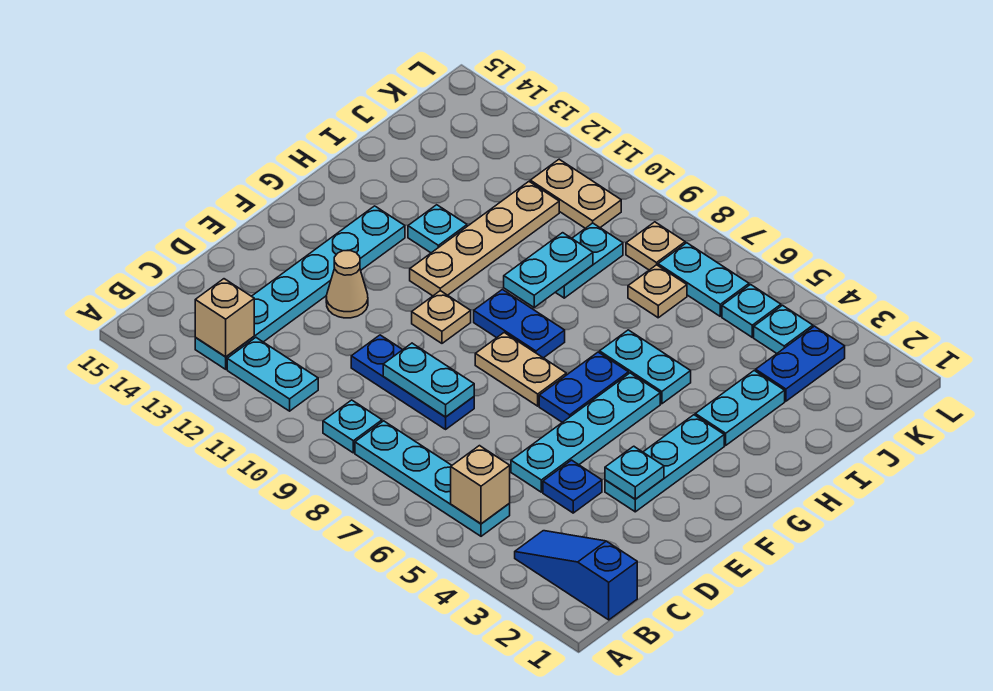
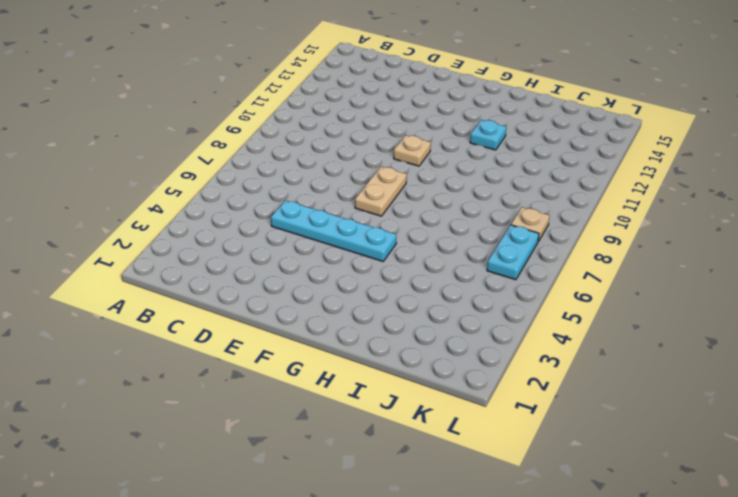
none -> blue 1x3 slope [515,531,637,620]
none -> cyan 1x4 plate [355,421,510,536]
none -> cyan 1x1 plate [323,400,382,453]
none -> cyan 1x2 plate [227,338,318,411]

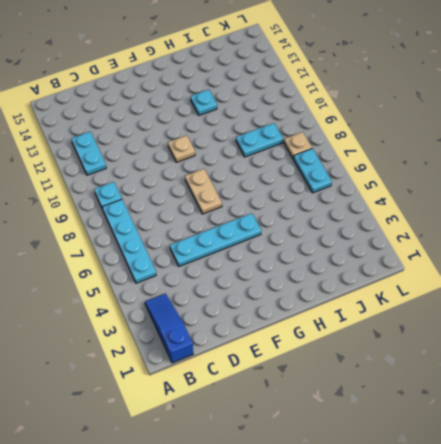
none -> cyan 1x6 plate [195,206,405,369]
none -> blue 1x1 plate [543,460,602,513]
none -> blue 1x3 plate [351,335,474,429]
none -> cyan 1x3 plate [605,415,724,512]

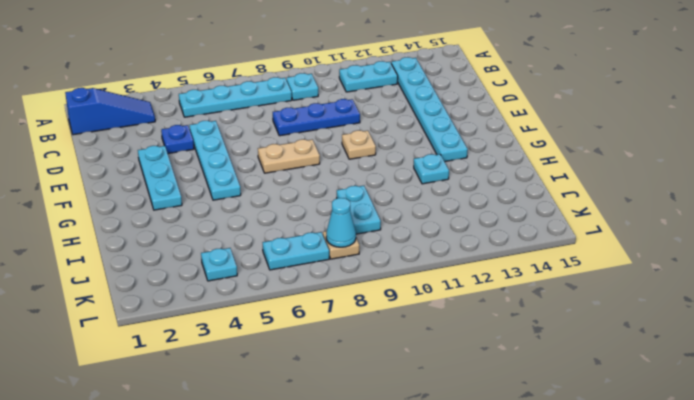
cyan 1x1 cone [326,198,356,247] -> none
none -> tan 1x1 cone [326,251,368,318]
none -> blue 1x2 plate [539,352,629,422]
none -> blue 1x2 plate [474,289,565,358]
none -> tan 1x4 plate [410,182,559,296]

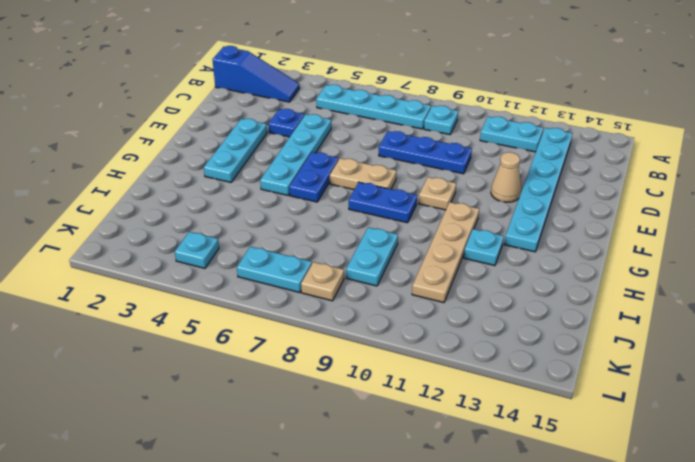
none -> cyan 1x2 plate [695,371,785,445]
none -> cyan 1x2 plate [600,330,691,404]
none -> blue 1x2 plate [756,326,845,401]
none -> tan 1x1 plate [628,265,687,318]

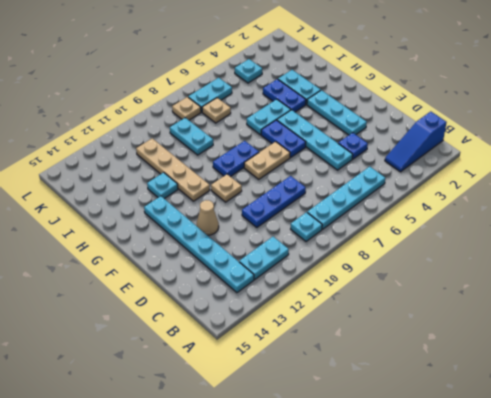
blue 1x2 plate [263,79,306,112] -> blue 1x2 plate moved to [756,326,845,401]
none -> cyan 1x1 plate [722,285,781,337]
none -> tan 1x2 plate [530,159,621,228]
none -> tan 1x1 brick [451,446,510,524]
none -> tan 1x1 brick [195,279,254,357]

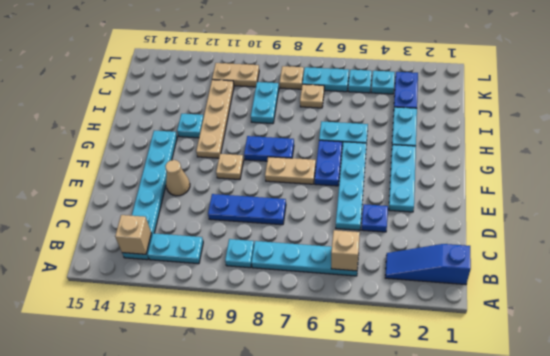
none -> cyan 1x2 plate [383,343,474,417]
none -> cyan 1x1 plate [605,446,664,499]
none -> cyan 1x2 plate [504,233,593,307]

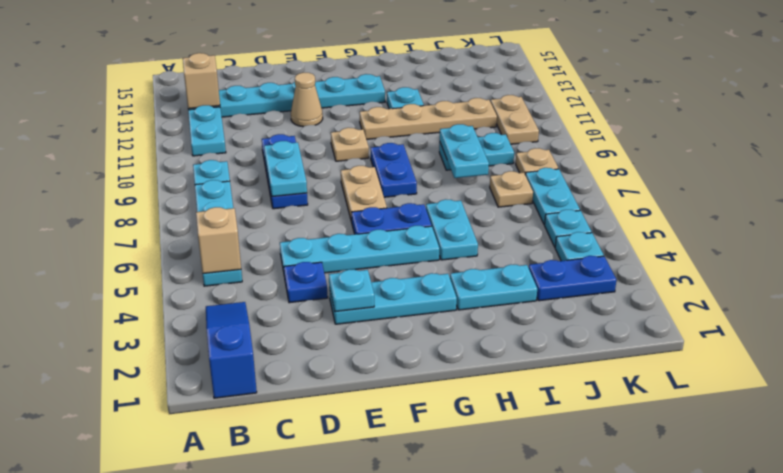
cyan 1x2 plate [440,124,489,178] -> cyan 1x2 plate turned to [504,233,593,307]

